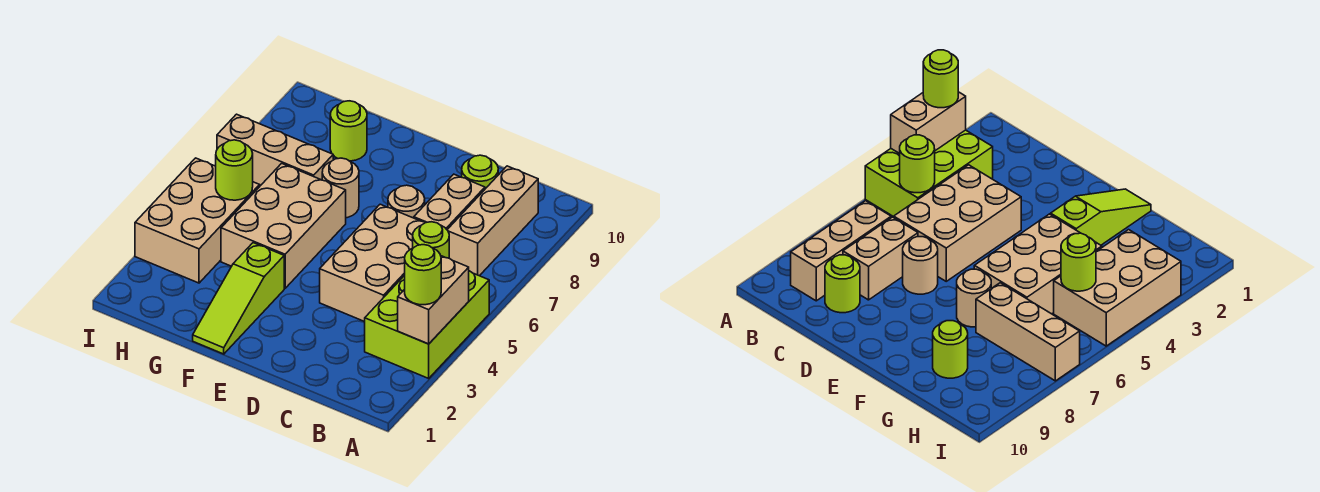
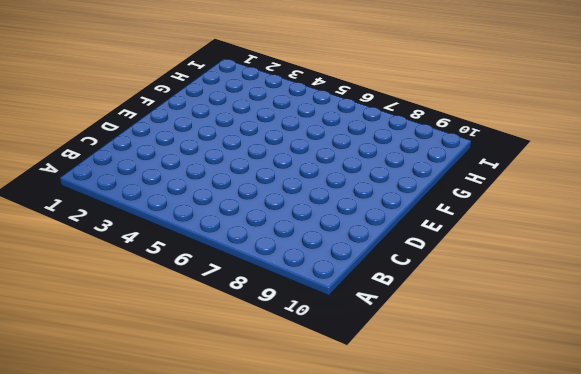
none -> lime 2x3 brick [365,271,489,378]
none -> tan 1x3 brick [447,166,538,276]
none -> tan 2x3 brick [320,204,425,322]

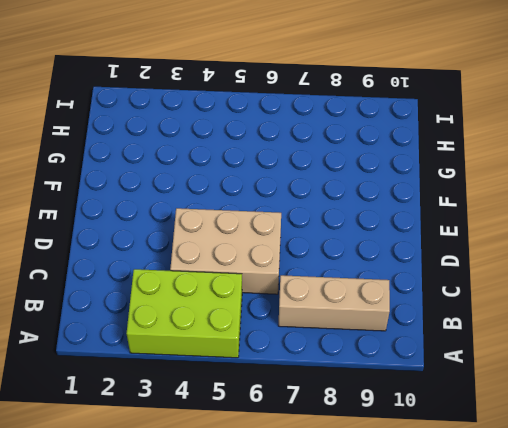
none -> tan 1x2 brick [414,174,485,229]
none -> lime 1x1 round brick [462,155,498,189]
none -> tan 1x1 round brick [388,185,425,218]

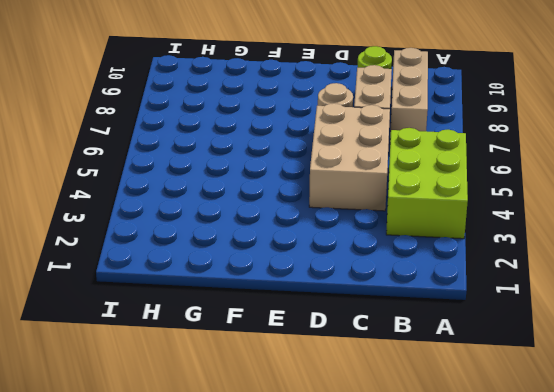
none -> lime 1x3 slope [193,243,284,354]
none -> tan 2x3 brick [221,163,346,288]
none -> tan 1x1 round brick [322,158,359,218]

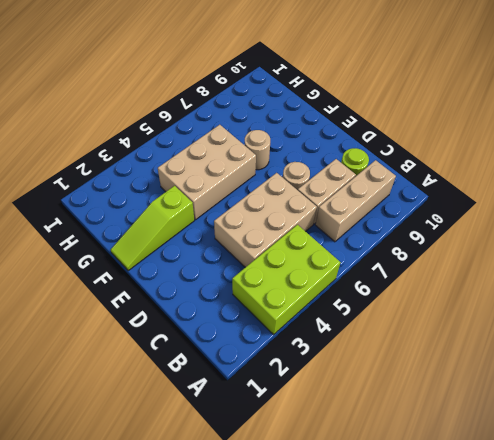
none -> tan 1x3 brick [217,114,333,186]
none -> lime 1x1 round brick [330,101,367,161]
none -> tan 2x3 brick [135,158,260,283]

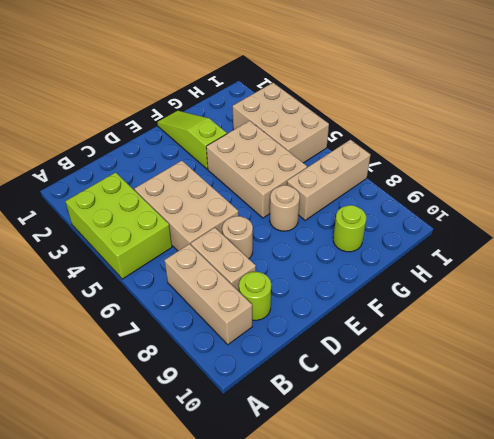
none -> tan 1x2 brick [398,256,469,344]
none -> lime 1x1 round brick [413,222,449,258]
none -> lime 1x1 round brick [216,140,253,200]

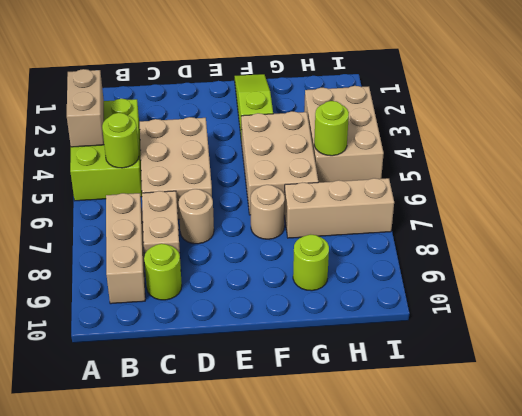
none -> lime 1x1 round brick [405,245,441,305]

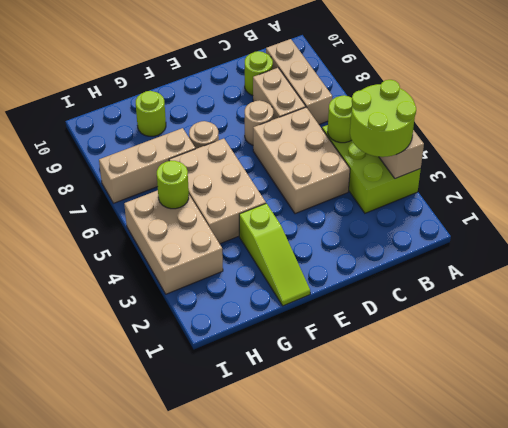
lime 2x2 round brick [350,80,416,157] -> lime 1x1 round brick [405,245,441,305]

